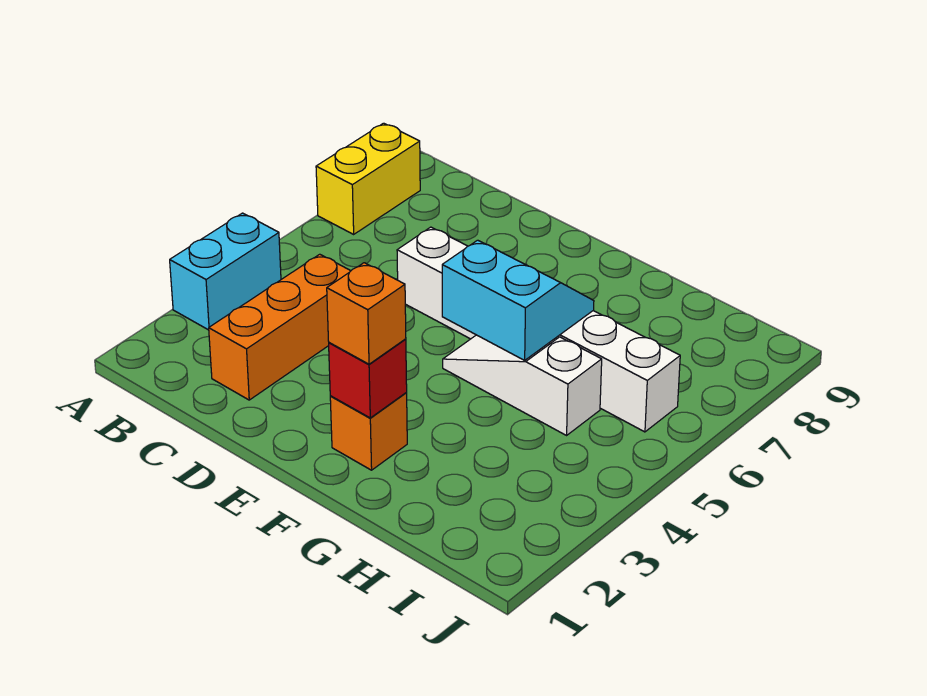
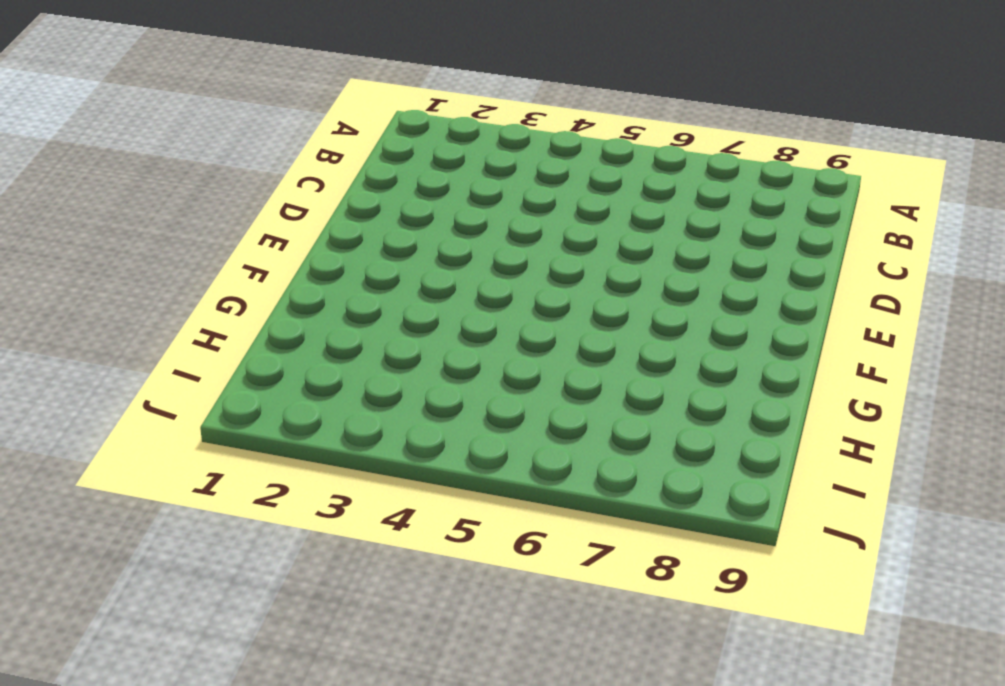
none -> cyan 1x2 brick [170,213,281,330]
none -> yellow 1x2 brick [316,123,420,234]

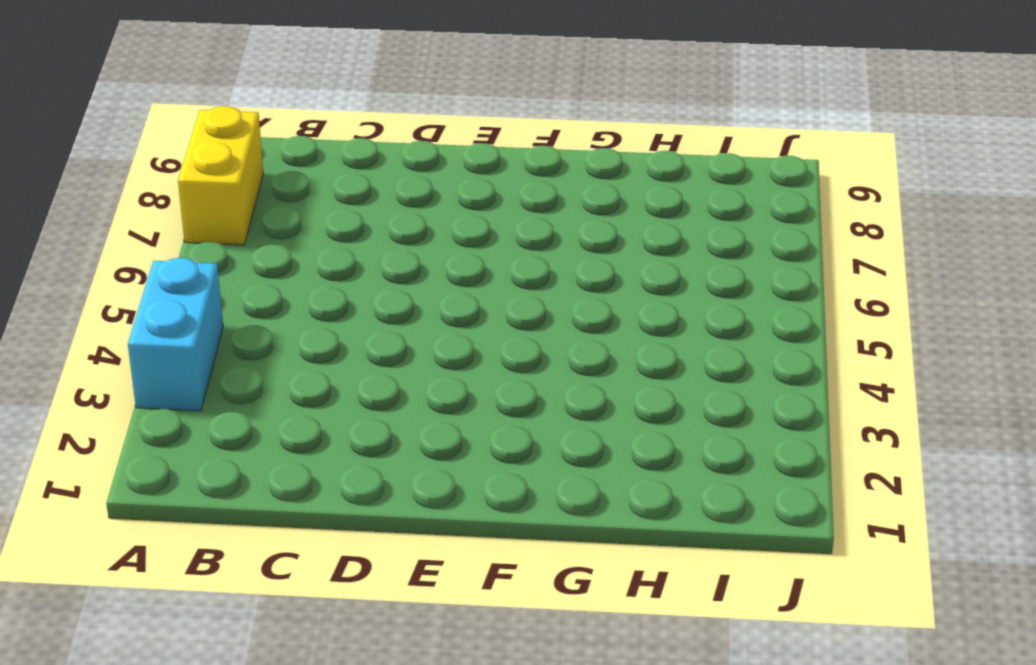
none -> orange 1x3 brick [209,254,350,400]
none -> white 1x6 brick [397,227,680,432]

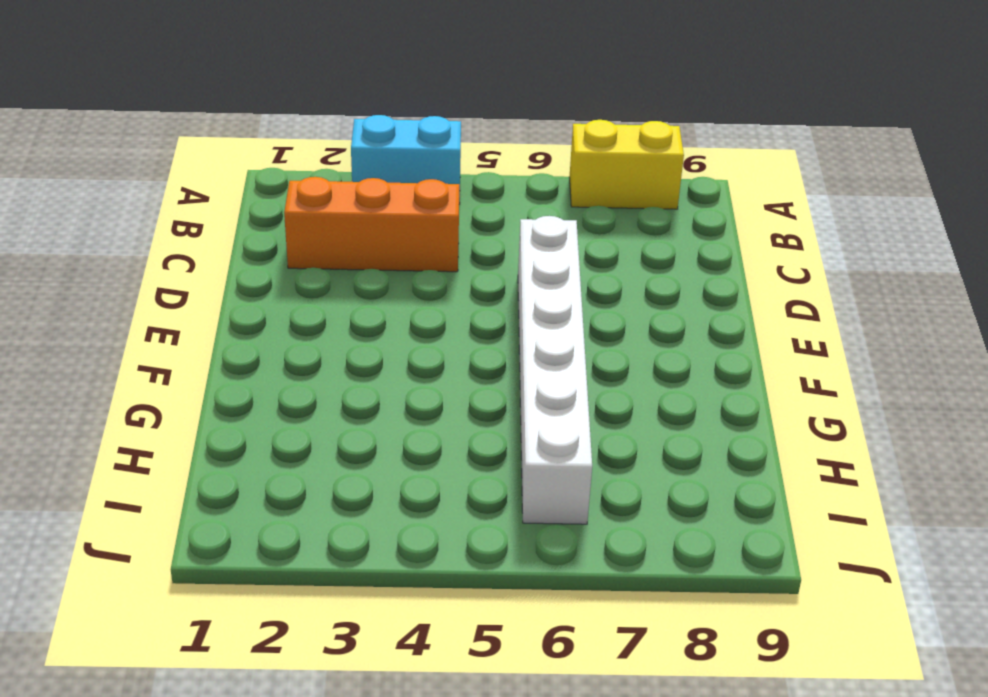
none -> orange 1x1 brick [330,393,407,470]
none -> white 1x3 slope [443,335,602,435]

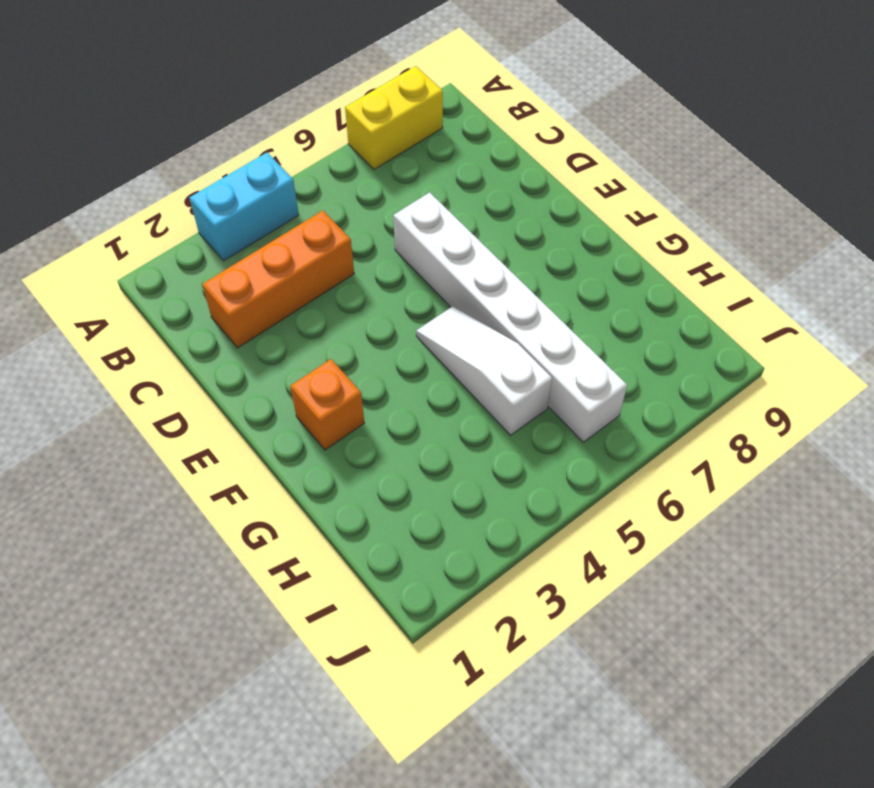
none -> red 1x1 brick [329,339,407,418]
none -> cyan 2x2 slope [442,240,594,360]

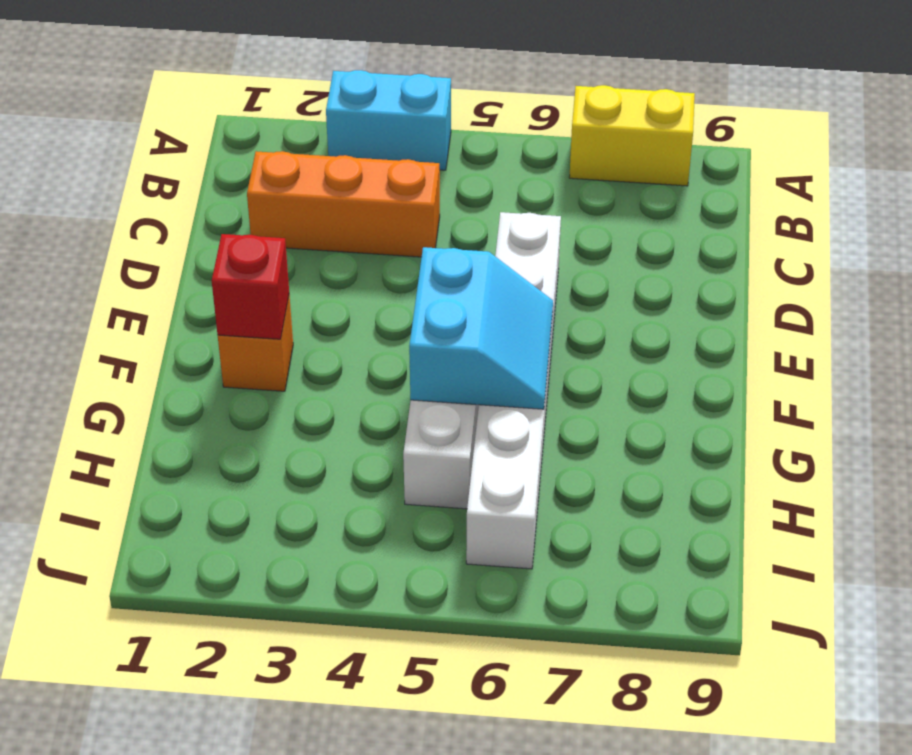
none -> orange 1x1 brick [327,263,406,364]

